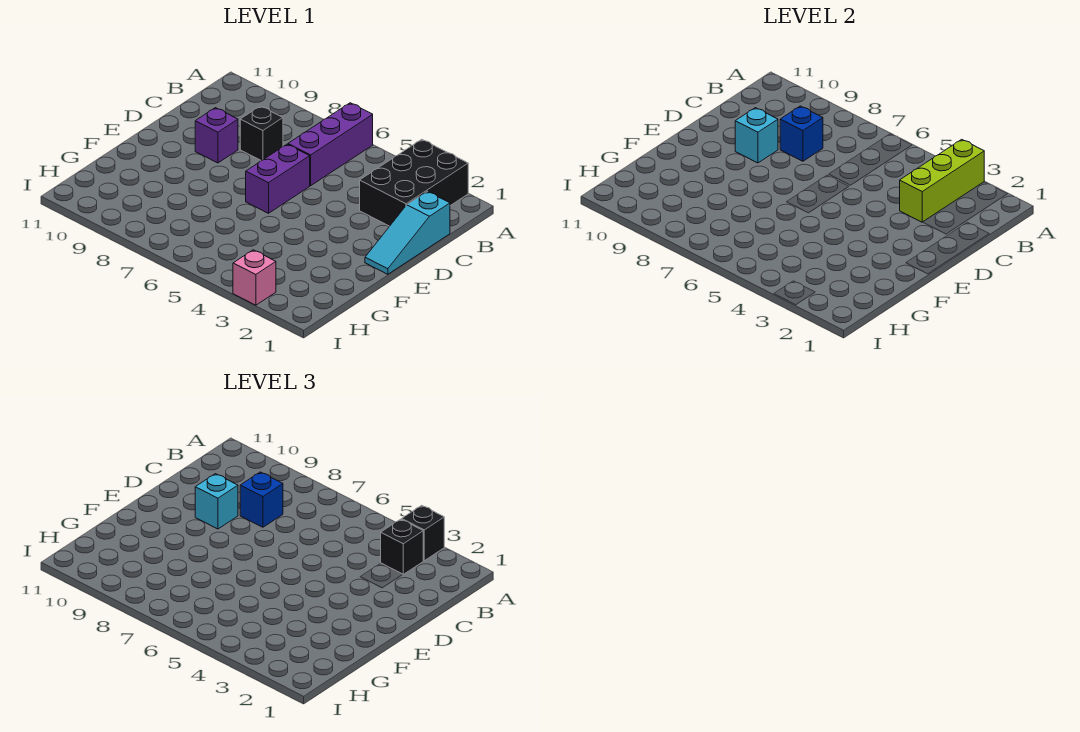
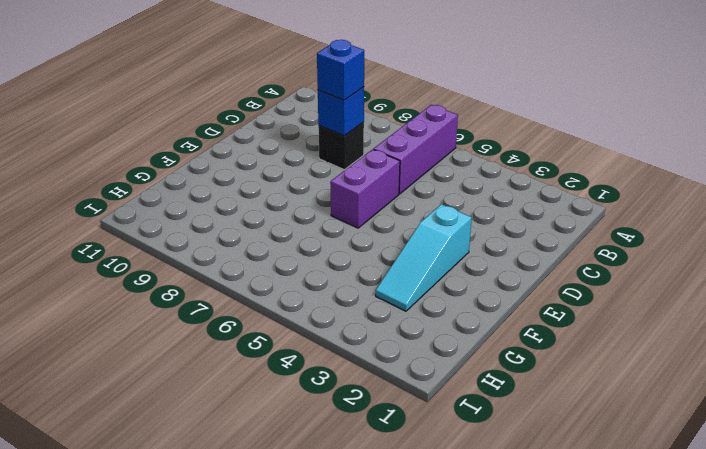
cyan 1x3 slope [376,204,472,311] -> cyan 1x3 slope moved to [365,191,450,274]
none -> black 2x3 brick [360,139,468,226]
none -> purple 1x1 brick [195,108,238,163]
none -> pink 1x1 brick [233,250,276,305]

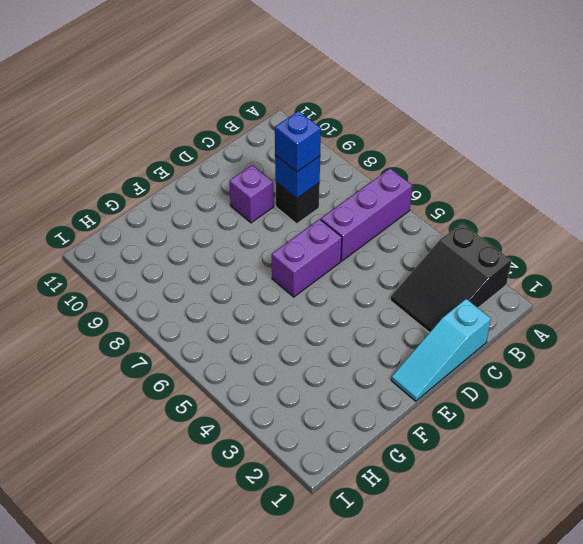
black 2x3 slope [390,223,511,333] -> black 2x3 brick [360,139,468,226]
none -> pink 1x1 brick [233,250,276,305]
none -> lime 1x3 brick [900,139,984,222]
none -> cyan 1x1 brick [735,108,778,163]

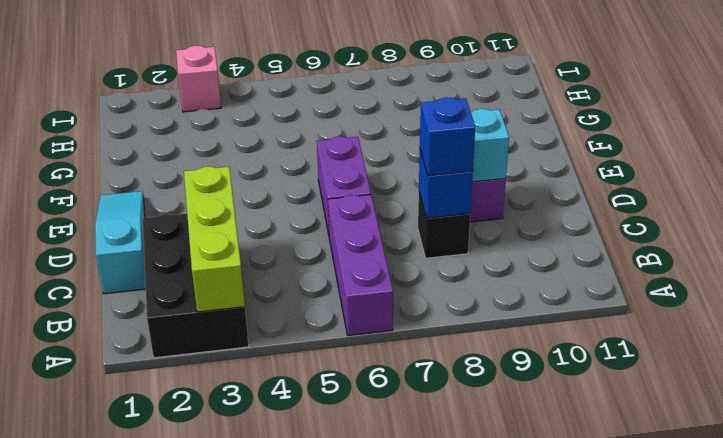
none -> black 1x1 brick [402,505,444,561]
none -> black 1x1 brick [381,519,424,574]
none -> cyan 1x1 brick [195,474,238,529]

